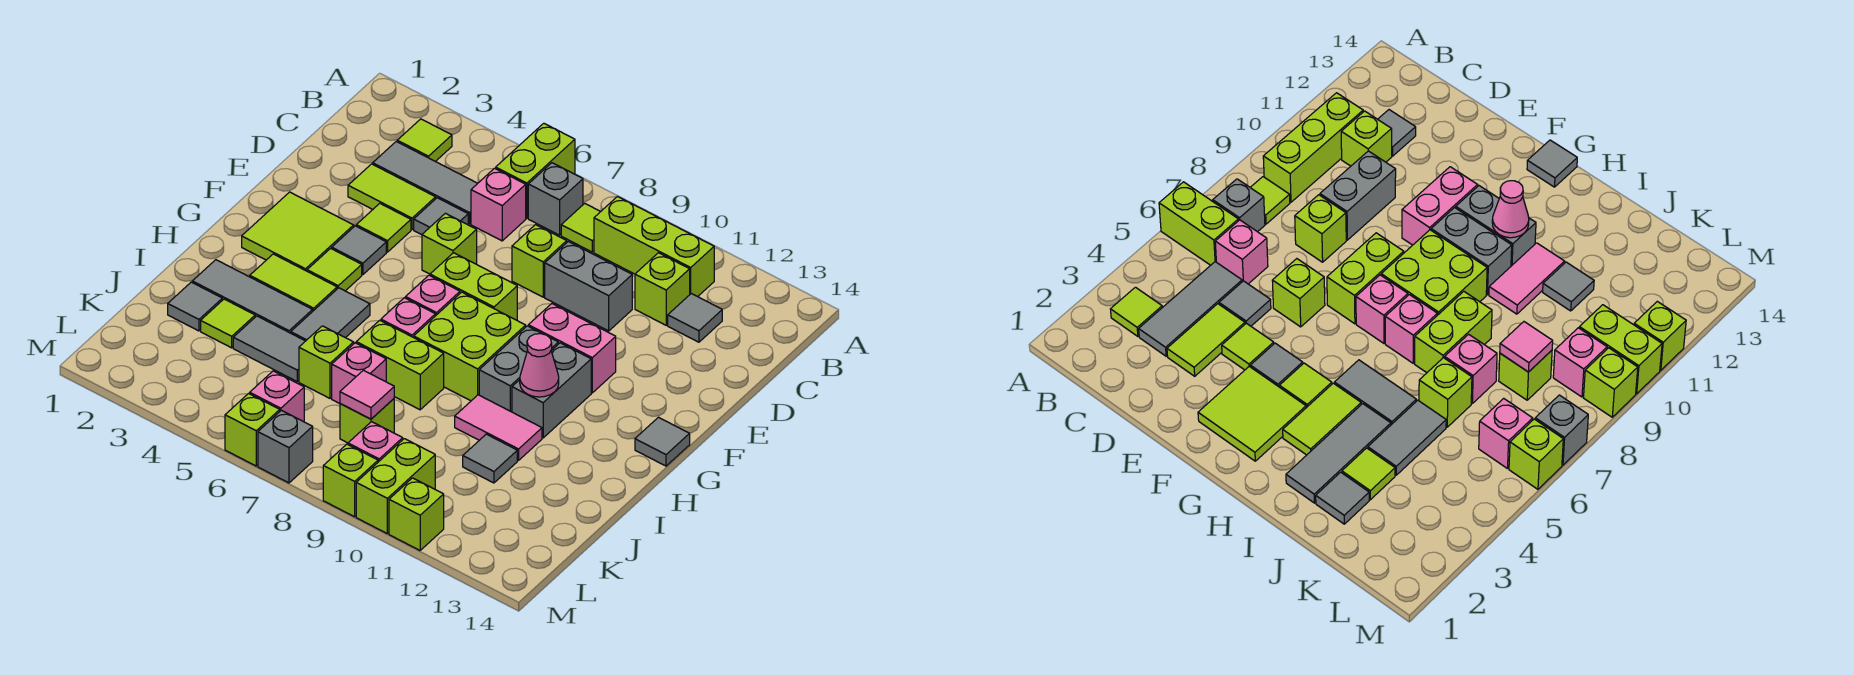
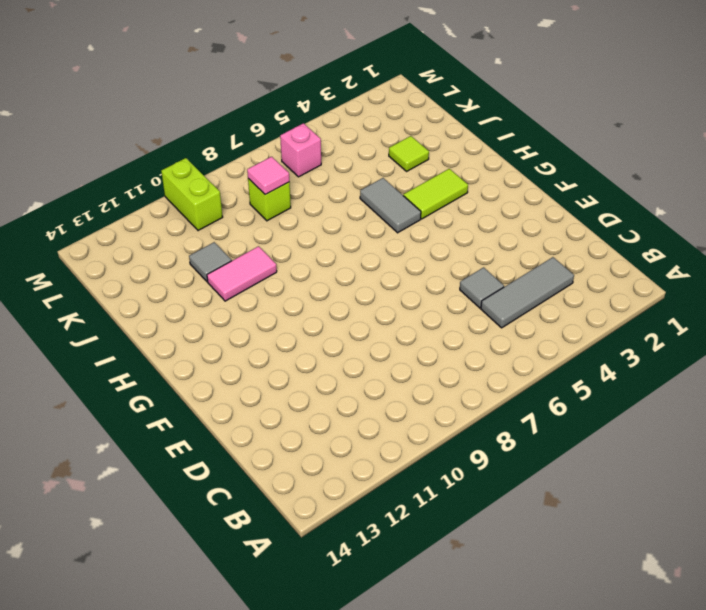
none -> lime 1x2 brick [496,123,575,218]
none -> lime 1x1 tile [397,119,452,162]
none -> grey 1x1 brick [528,163,583,235]
none -> lime 1x1 tile [561,203,601,252]

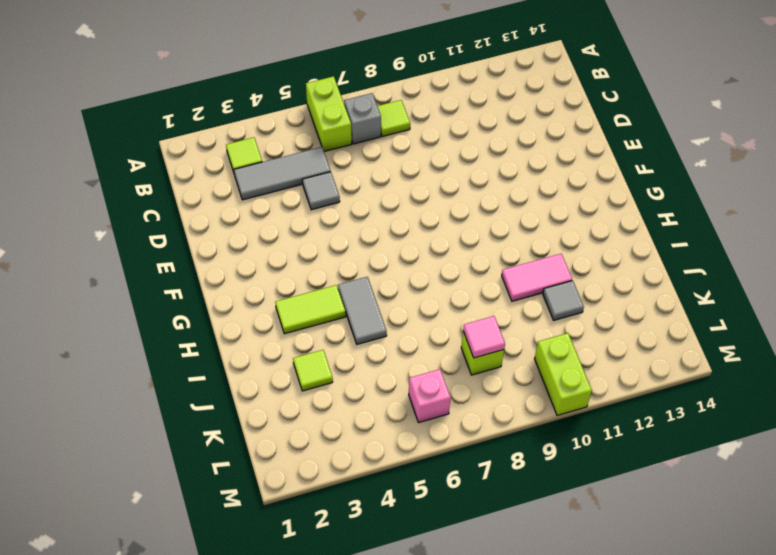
none -> lime 1x3 brick [594,197,714,297]
none -> pink 1x1 brick [471,168,526,241]
none -> lime 1x1 brick [635,253,690,325]
none -> grey 1x1 tile [668,294,722,342]

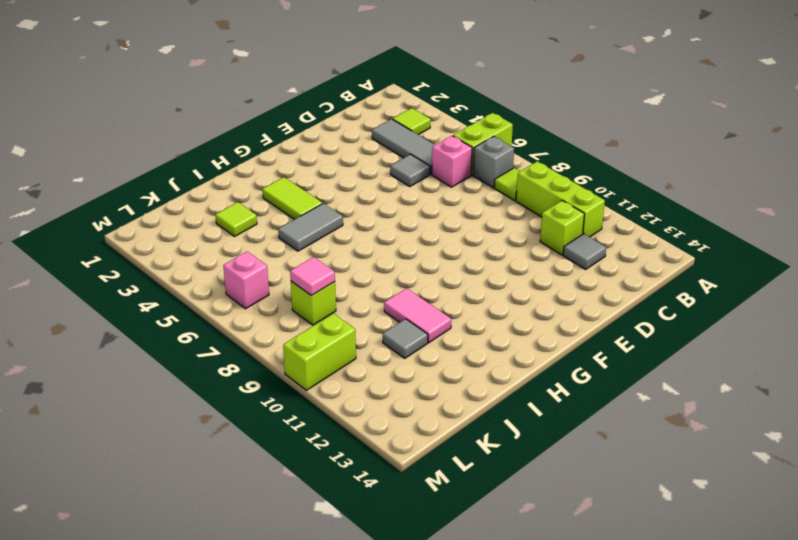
none -> lime 1x2 tile [348,164,436,229]
none -> lime 1x1 brick [512,225,567,297]
none -> grey 1x2 brick [545,242,632,331]
none -> lime 1x1 tile [356,203,411,252]

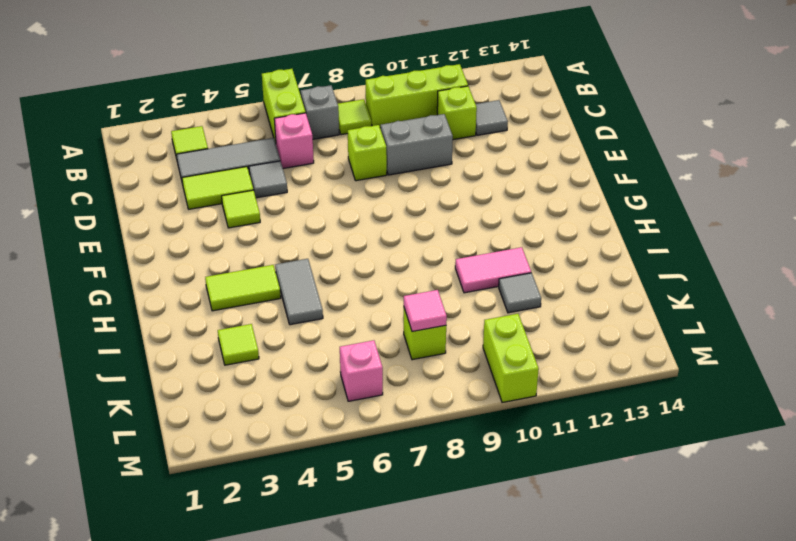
none -> lime 1x1 brick [422,213,477,274]
none -> lime 2x2 tile [242,192,354,271]
none -> grey 1x1 tile [332,226,386,275]
none -> lime 1x2 brick [430,253,517,320]

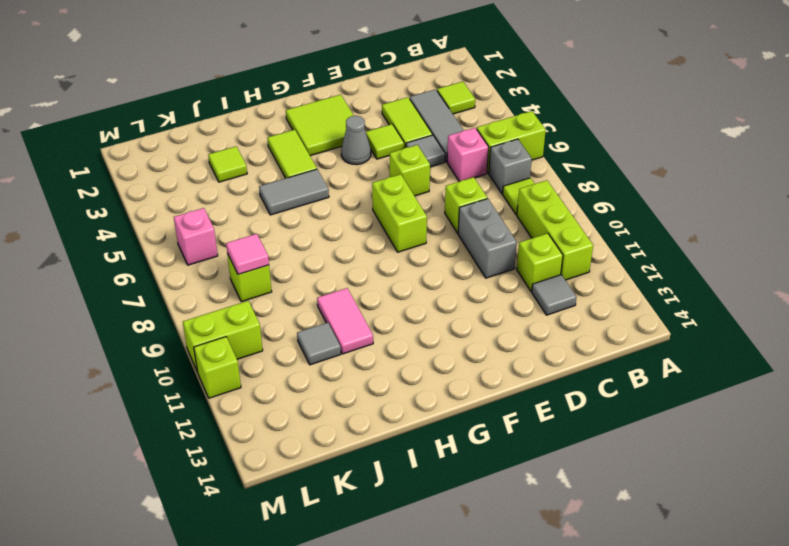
grey 1x1 cone [341,116,371,165] -> grey 1x1 tile [332,226,386,275]
none -> pink 1x2 brick [528,304,616,393]
none -> lime 1x1 tile [307,248,362,291]
none -> pink 1x1 brick [405,275,460,315]
none -> lime 2x2 brick [414,292,526,401]

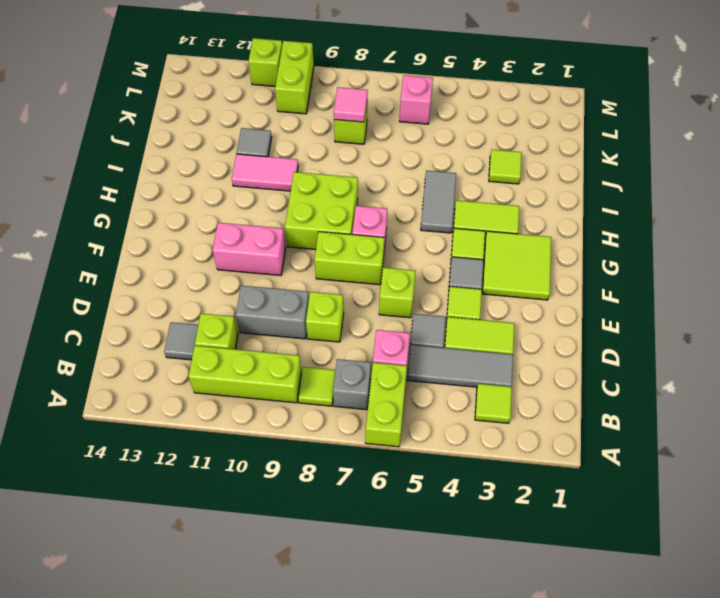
none -> grey 1x2 brick [479,326,558,412]
none -> grey 1x2 brick [512,343,591,438]
none -> grey 1x1 tile [635,417,690,466]
none -> pink 1x1 brick [381,298,436,337]

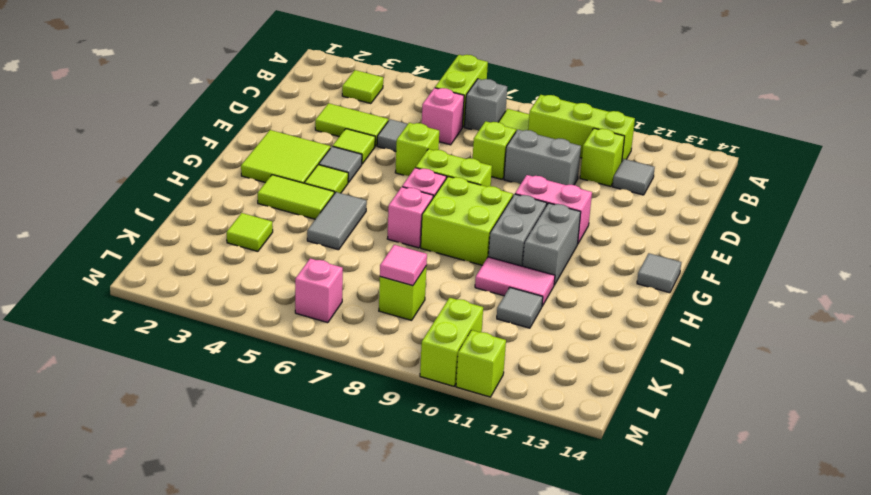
none -> grey 1x3 tile [373,141,478,224]
none -> grey 1x3 tile [192,260,313,333]
none -> lime 1x2 brick [356,320,444,410]
none -> grey 1x1 tile [168,282,222,331]

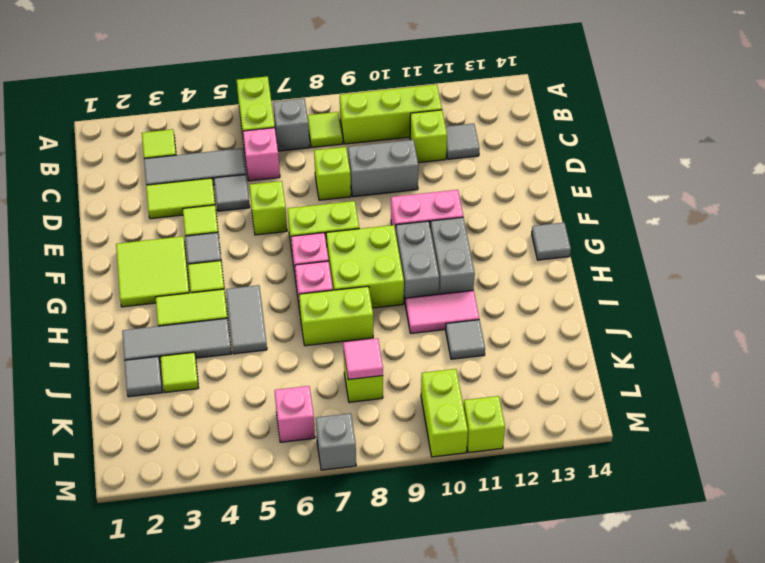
none -> grey 1x2 tile [233,316,305,381]
none -> lime 1x1 brick [299,326,354,398]
none -> pink 1x1 brick [332,343,386,404]
none -> pink 1x1 brick [348,422,403,462]

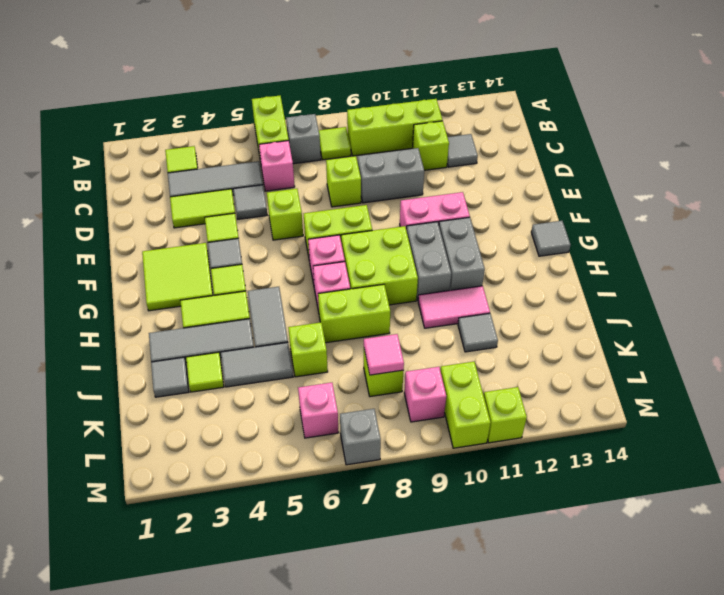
none -> pink 1x1 brick [332,343,386,404]
none -> lime 1x1 brick [225,394,280,466]
none -> lime 1x1 brick [323,444,378,517]
none -> pink 1x1 cone [520,334,559,397]

